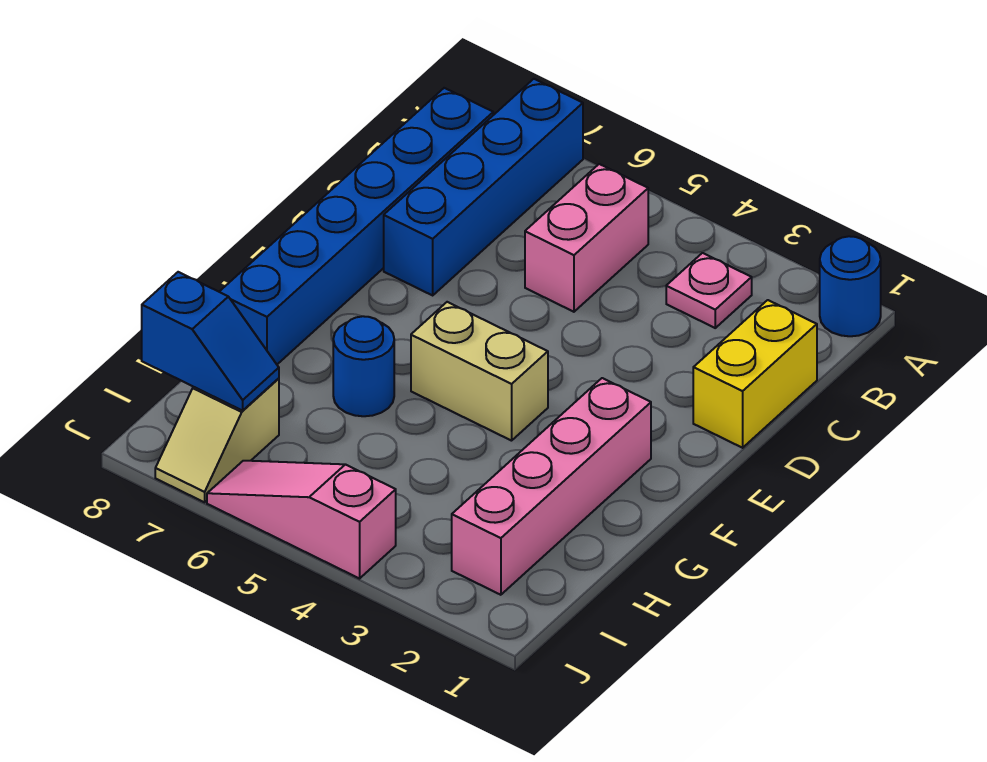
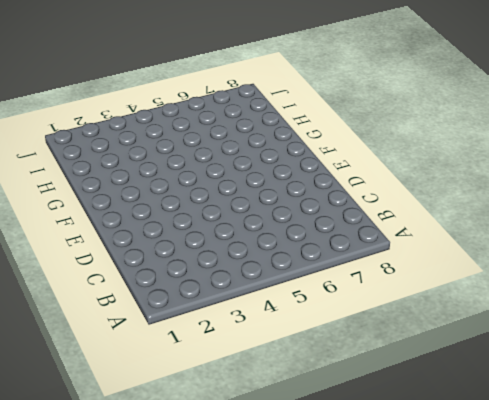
none -> blue 1x1 round brick [820,236,881,336]
none -> blue 1x4 brick [384,79,583,295]
none -> pink 1x1 plate [666,253,752,328]

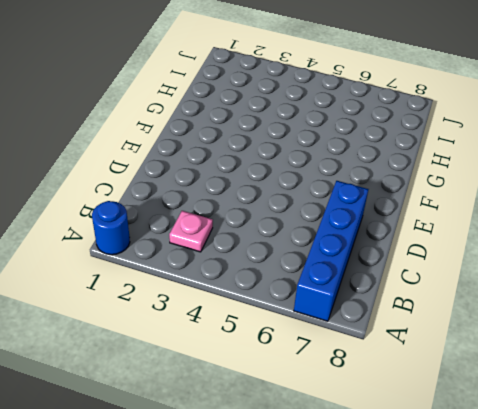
none -> pink 1x2 brick [525,164,648,312]
none -> blue 1x6 brick [219,88,493,364]
none -> yellow 1x2 brick [693,300,817,448]

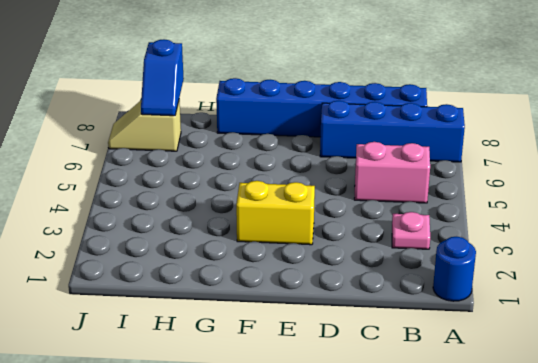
yellow 1x2 brick [236,181,315,245] -> yellow 1x2 brick moved to [693,300,817,448]
none -> pink 1x4 brick [452,378,651,595]
none -> tan 1x2 brick [411,302,548,441]
none -> blue 1x1 round brick [333,316,394,416]

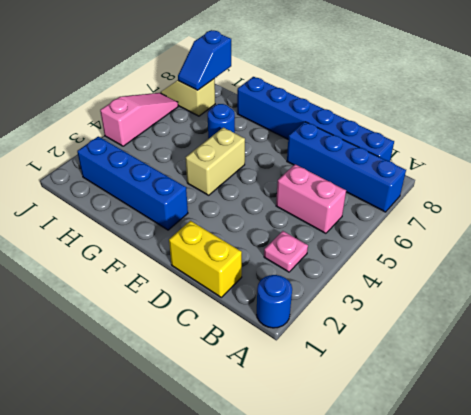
blue 1x4 brick [77,137,188,230] -> pink 1x4 brick [452,378,651,595]

